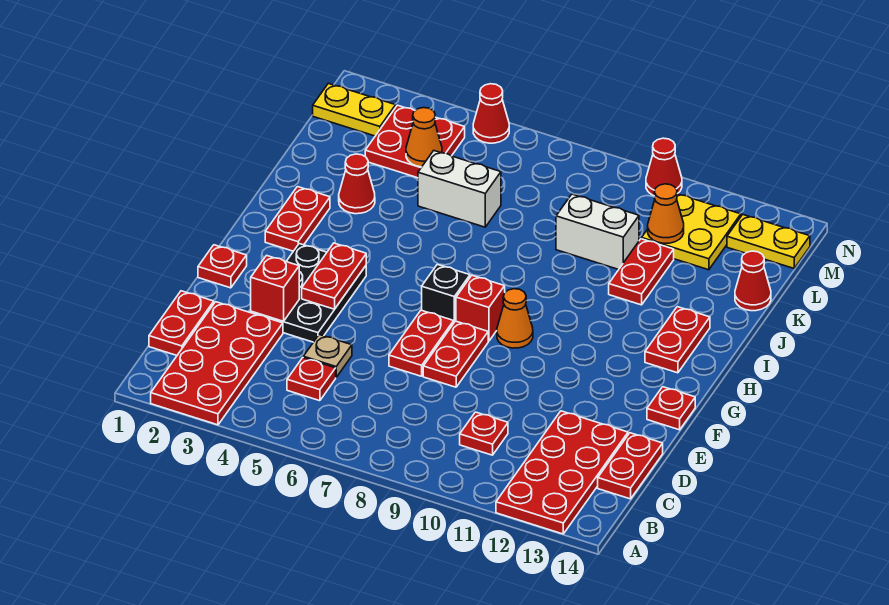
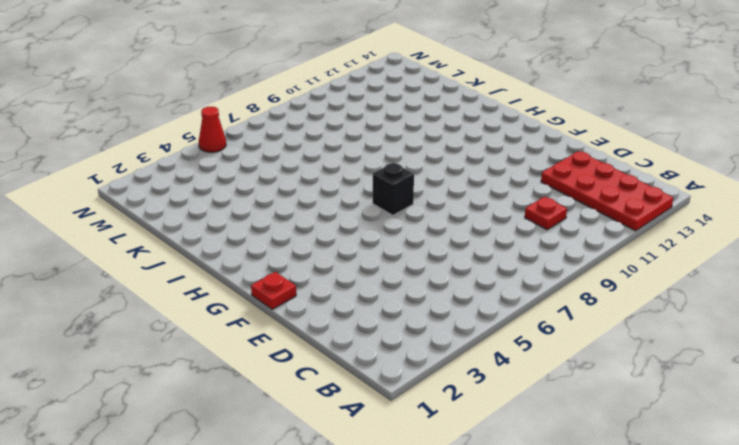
none -> red 2x4 plate [151,302,283,425]
none -> red 1x2 plate [149,291,214,355]
none -> red 1x1 plate [287,358,336,401]
none -> red 1x2 plate [598,433,663,499]

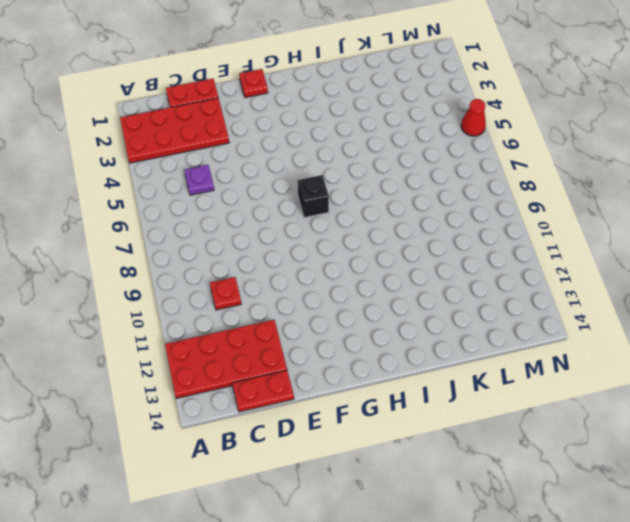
purple 1x1 plate [184,165,214,195] -> red 1x1 plate [287,358,336,401]
none -> tan 1x1 plate [303,335,352,377]
none -> black 2x3 plate [251,244,366,342]
none -> red 1x2 plate [389,310,454,376]
none -> red 1x2 plate [423,321,488,387]

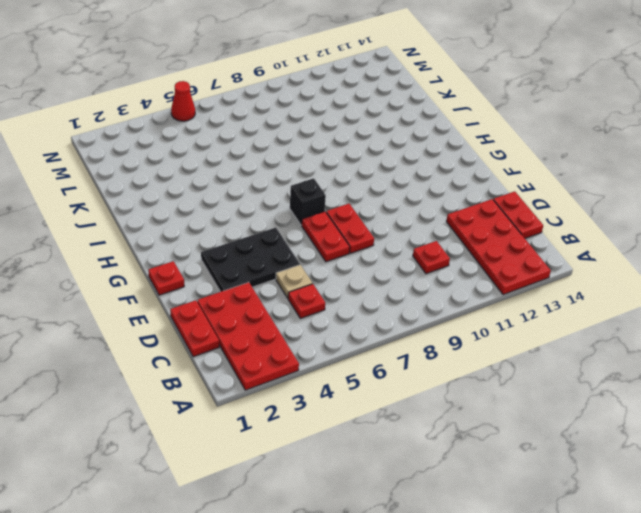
black 2x3 plate [201,228,300,292] -> black 2x3 plate turned to [251,244,366,342]
none -> red 1x1 plate [647,387,695,430]
none -> red 1x1 brick [456,276,505,341]
none -> orange 1x1 cone [497,289,533,348]
none -> red 1x2 plate [265,187,330,251]

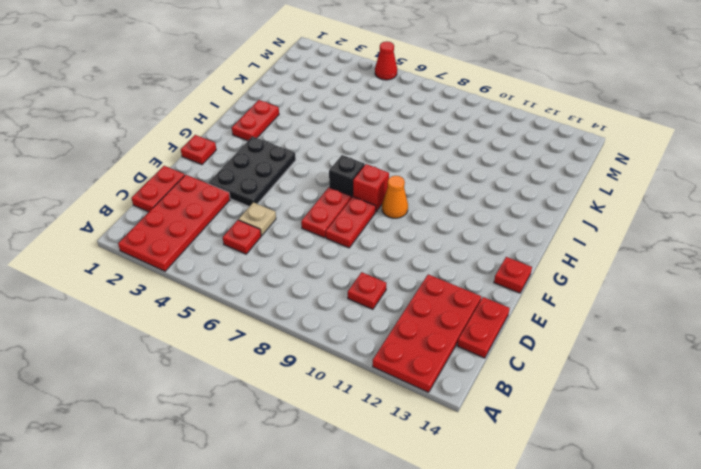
none -> red 1x2 plate [645,307,710,373]
none -> red 1x1 cone [339,154,375,214]
none -> red 1x2 plate [609,239,674,305]
none -> white 1x2 brick [418,151,501,227]

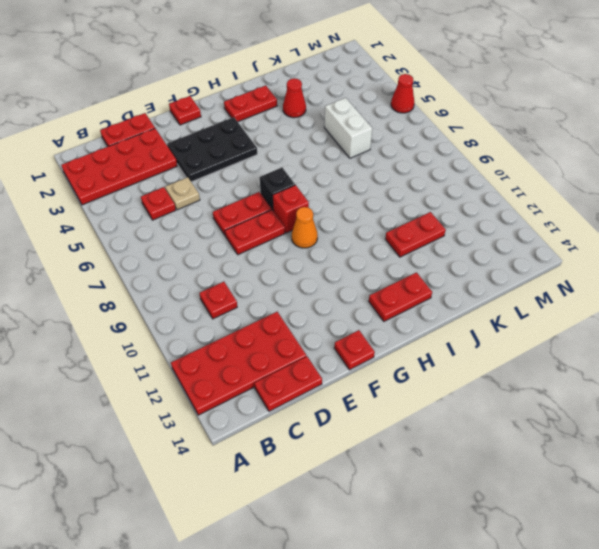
none -> white 1x2 brick [556,194,639,270]
none -> red 1x1 cone [735,251,771,311]
none -> red 2x2 plate [365,105,465,178]
none -> yellow 2x2 plate [642,194,741,270]

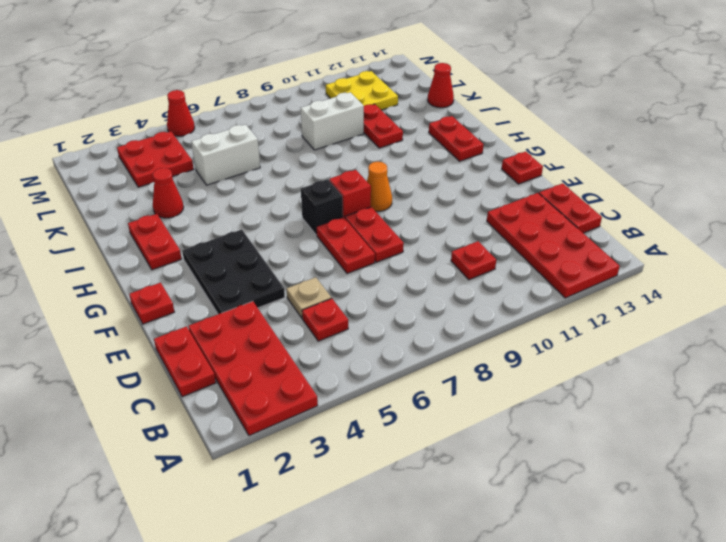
none -> yellow 1x2 plate [313,83,396,136]
none -> yellow 1x2 plate [727,215,810,268]
none -> red 1x1 cone [646,138,682,196]
none -> red 1x1 brick [251,256,299,321]

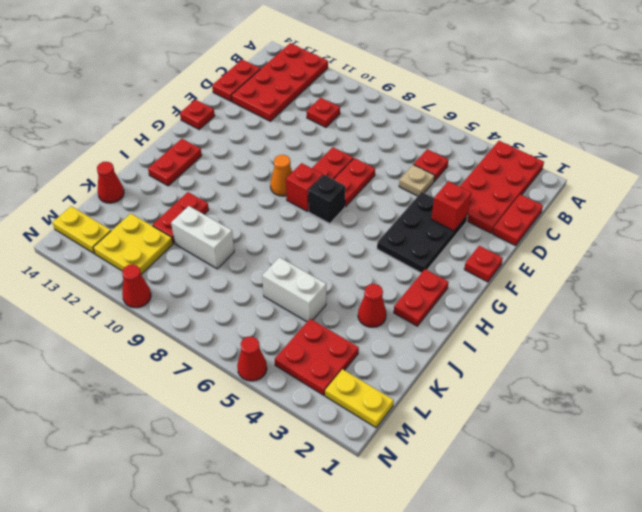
none -> red 1x2 plate [302,243,366,309]
none -> orange 1x1 cone [406,108,442,167]
none -> orange 1x1 cone [648,184,684,243]

